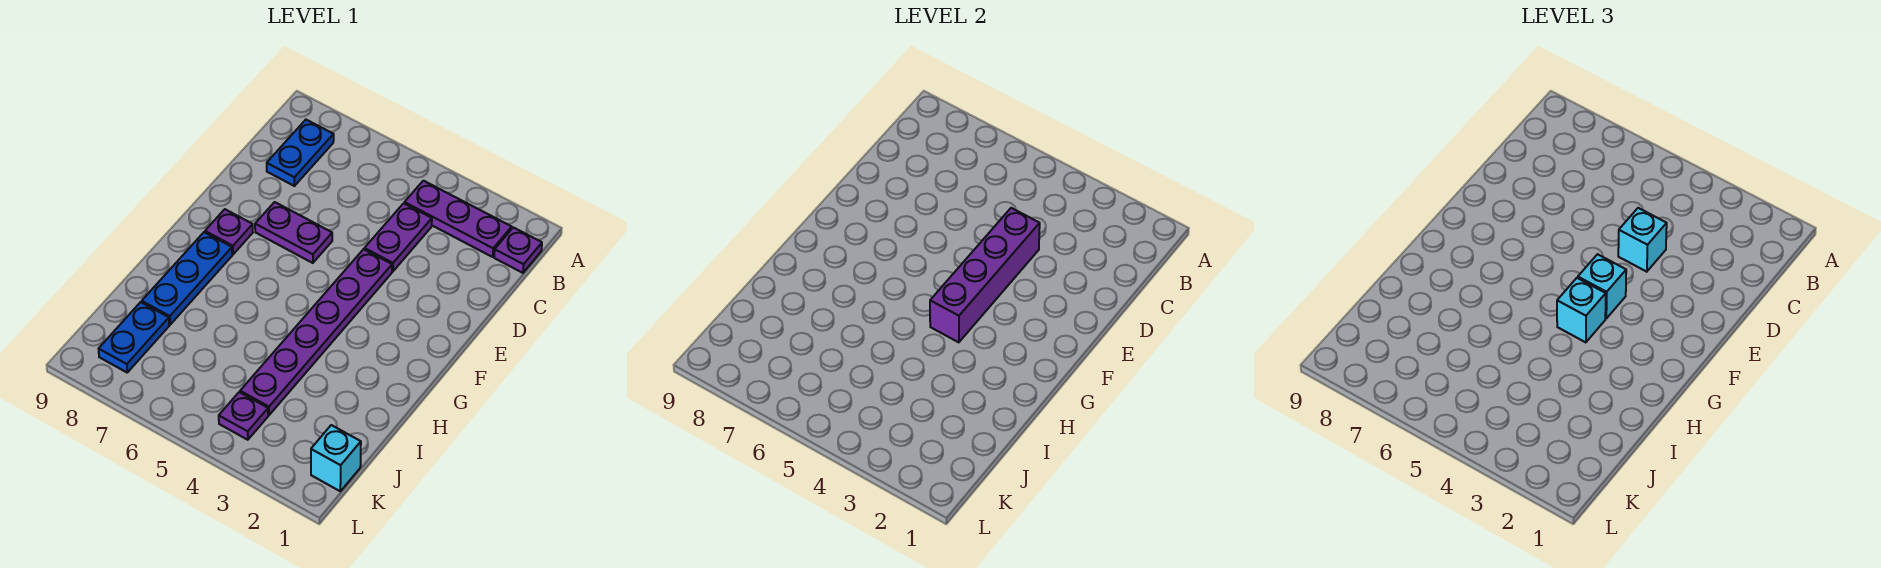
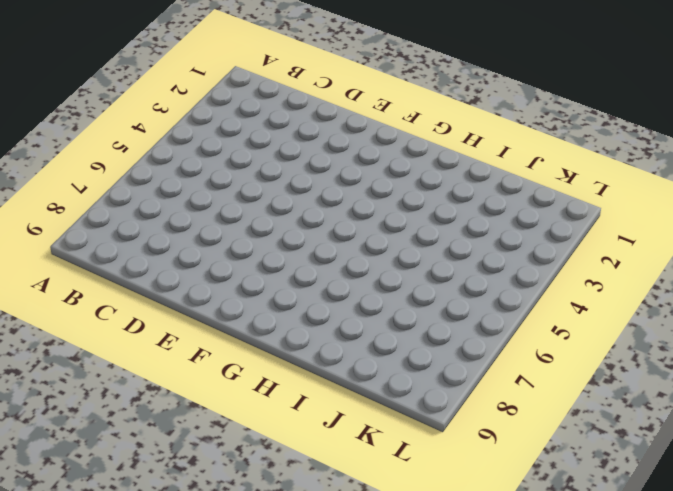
none -> purple 1x1 plate [494,227,542,273]
none -> purple 1x3 plate [404,181,512,257]
none -> blue 1x2 plate [267,120,334,186]

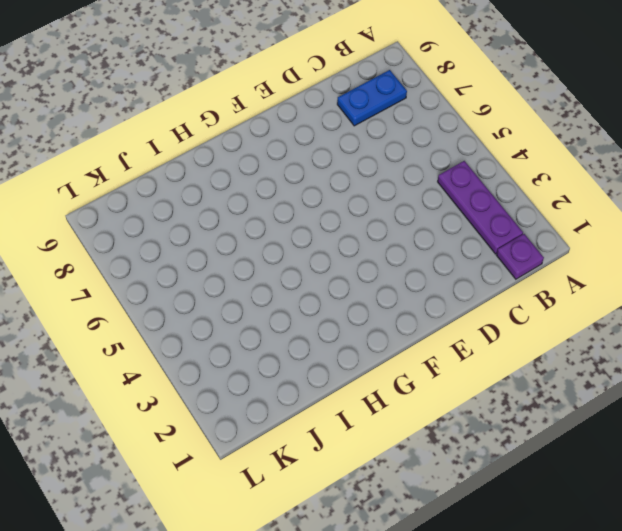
none -> purple 1x2 plate [364,203,432,272]
none -> purple 1x6 plate [240,249,392,415]
none -> purple 1x2 plate [255,202,332,263]

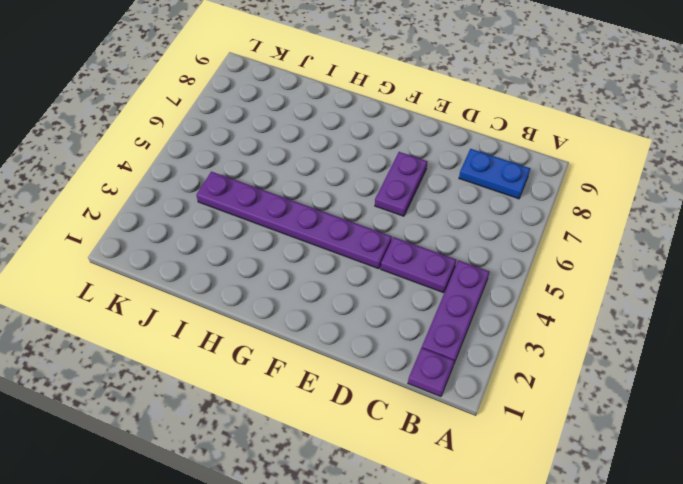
none -> purple 1x1 plate [205,209,253,254]
none -> blue 1x3 plate [142,232,232,325]
none -> blue 1x2 plate [99,302,169,372]

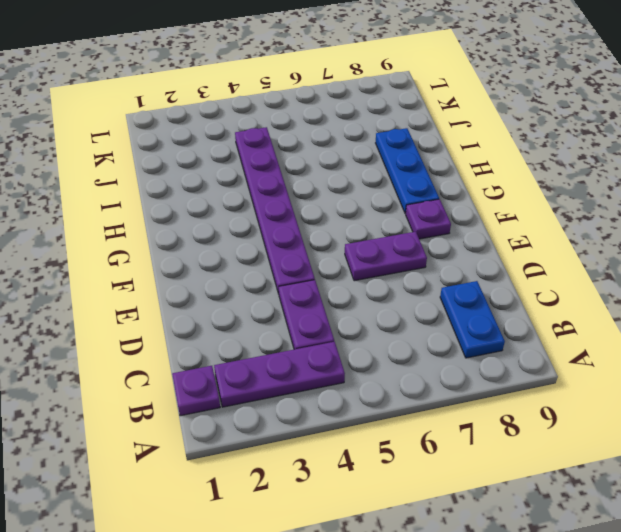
none -> blue 1x2 plate [99,302,169,372]
none -> cyan 1x1 brick [311,425,361,491]
none -> purple 1x1 plate [219,392,268,440]

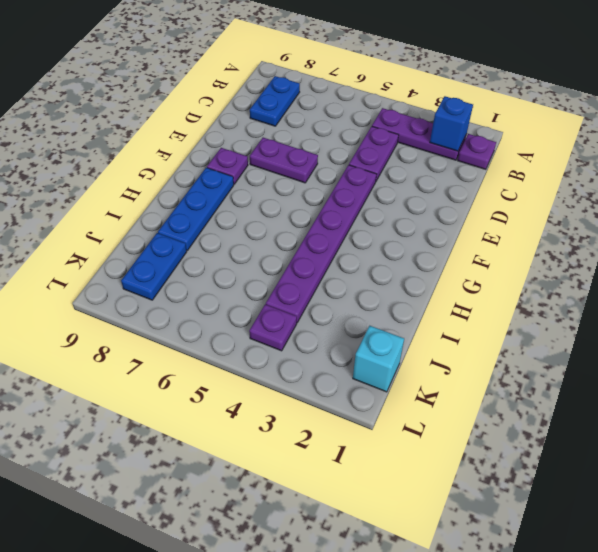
blue 1x1 brick [430,96,473,151] -> none
none -> purple 1x4 brick [930,208,1040,342]
none -> cyan 1x1 brick [1618,208,1667,272]
none -> cyan 1x1 brick [1578,254,1626,318]

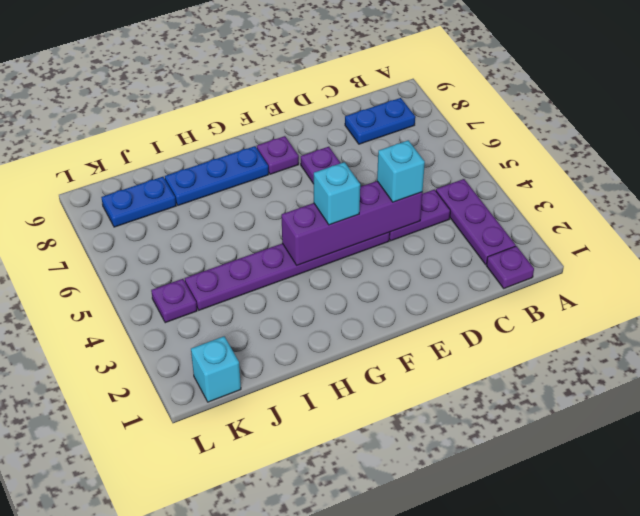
none -> cyan 1x1 brick [1557,278,1606,342]

